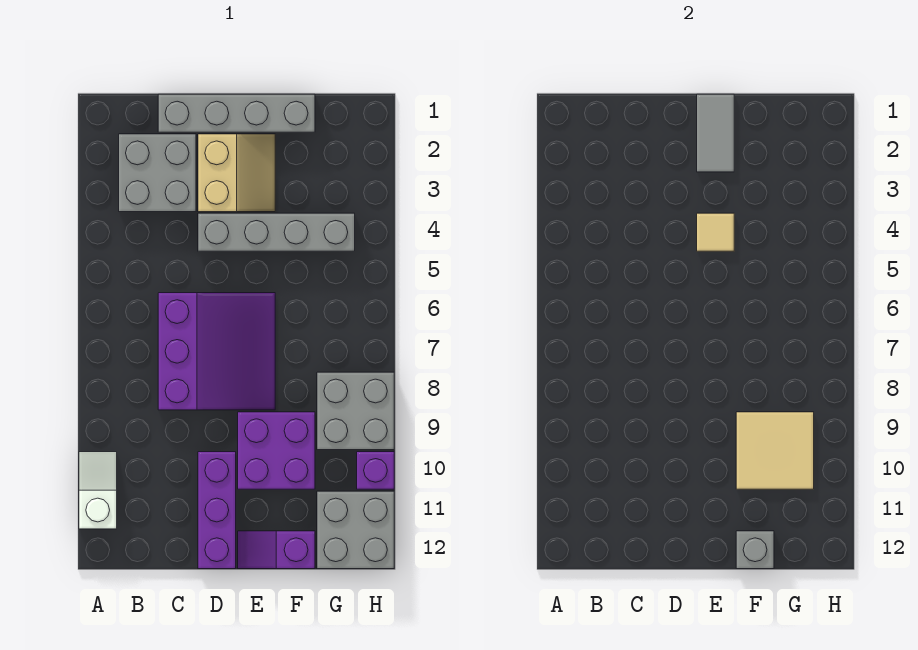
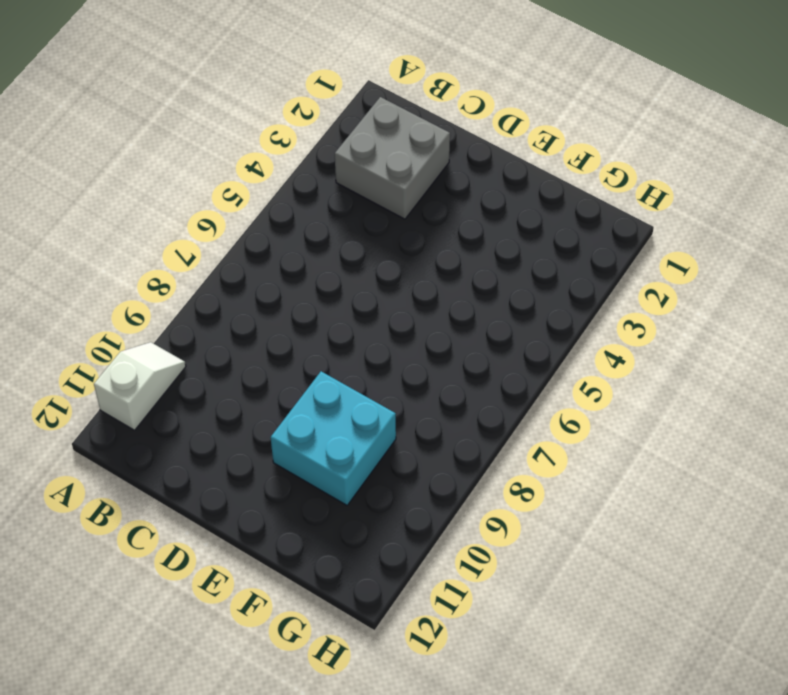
cyan 2x2 brick [271,371,396,505] -> purple 2x2 brick [238,412,315,489]
none -> grey 1x4 brick [158,94,315,132]
none -> purple 3x3 slope [158,293,275,410]
none -> tan 2x2 slope [198,134,275,212]

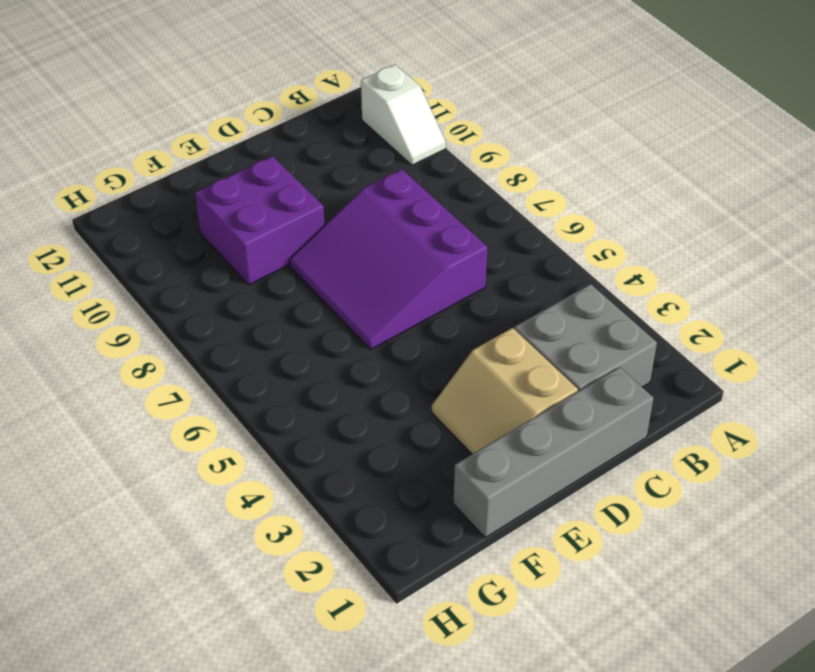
none -> grey 1x4 brick [198,213,355,251]
none -> purple 1x3 brick [198,452,236,569]
none -> purple 1x2 slope [238,531,315,569]

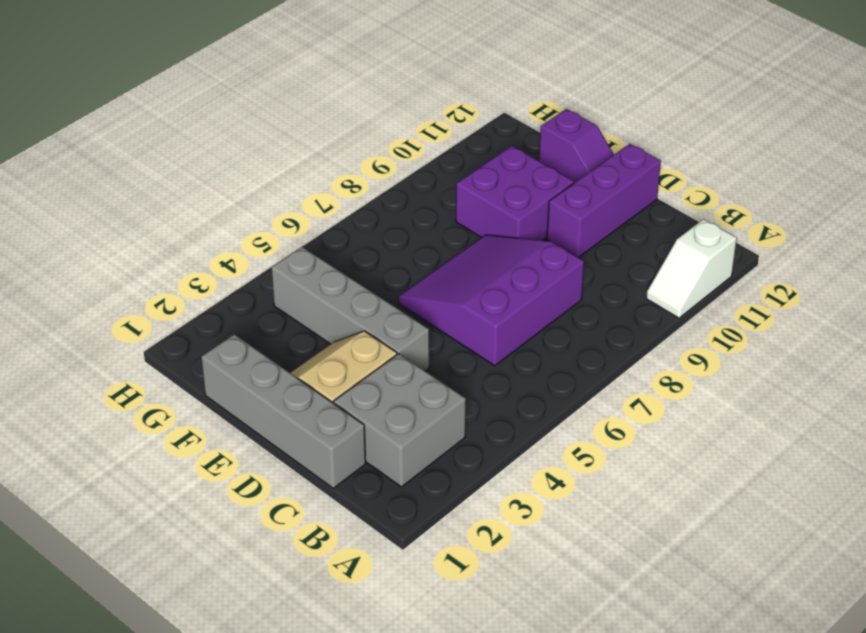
none -> grey 2x2 brick [317,372,394,450]
none -> grey 2x2 brick [317,491,394,569]
none -> purple 1x1 brick [357,452,394,489]

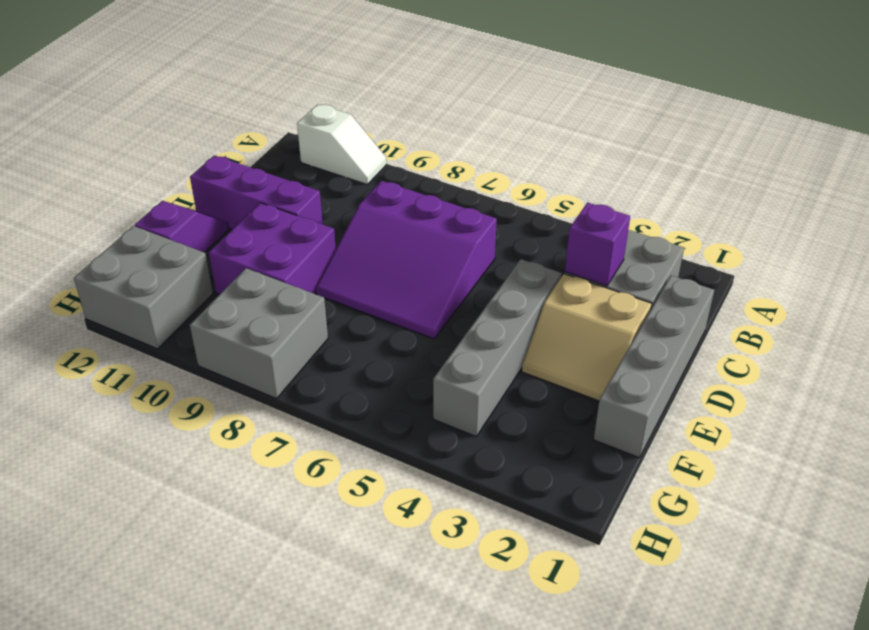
purple 1x1 brick [565,202,630,286] -> purple 1x1 brick moved to [357,452,394,489]
none -> grey 1x2 tile [697,94,734,172]
none -> tan 1x1 tile [697,213,734,251]
none -> tan 2x2 tile [736,412,814,489]

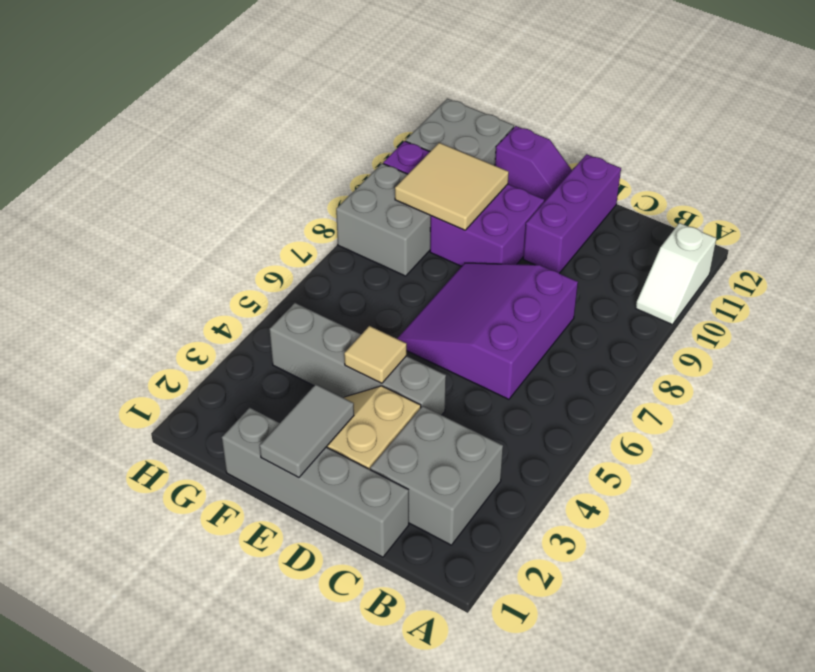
none -> grey 1x1 brick [736,531,774,569]

